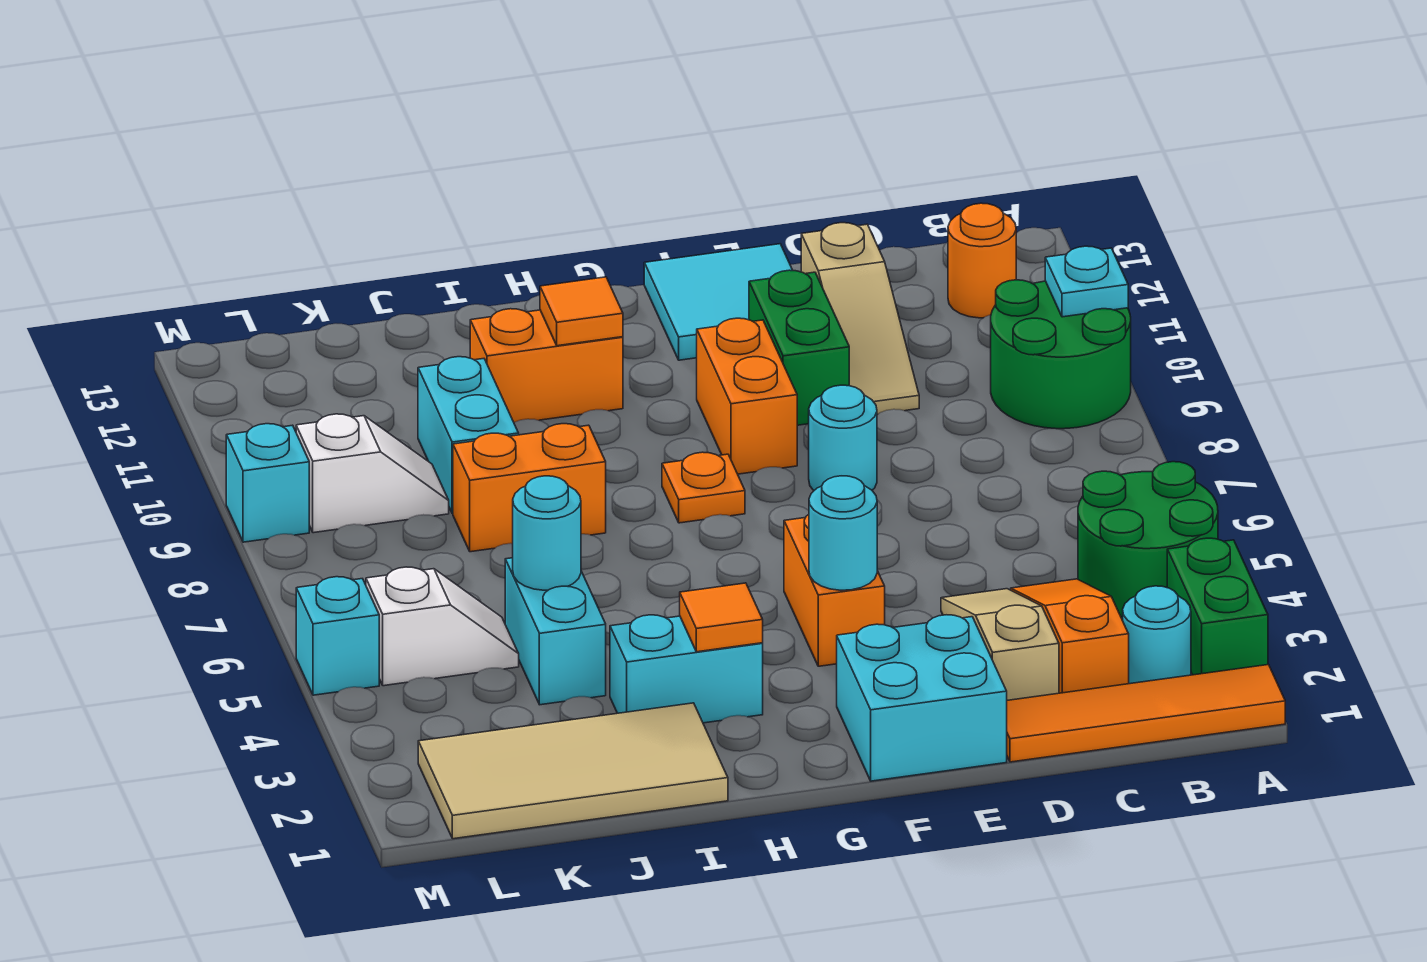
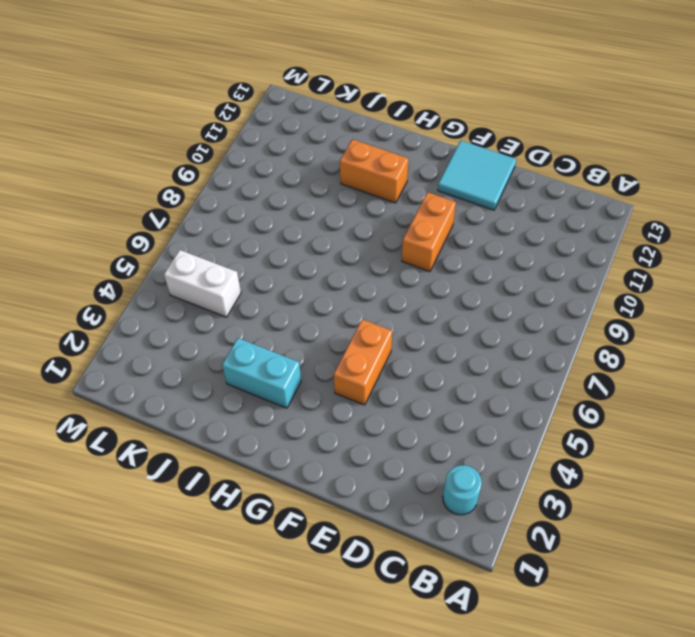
white 1x2 brick [164,250,241,317] -> white 1x2 slope [366,567,519,686]
none -> orange 1x4 tile [1007,665,1285,762]
none -> green 1x2 brick [1167,538,1268,675]
none -> green 2x2 round brick [1078,462,1218,617]
none -> green 2x2 round brick [991,280,1131,429]

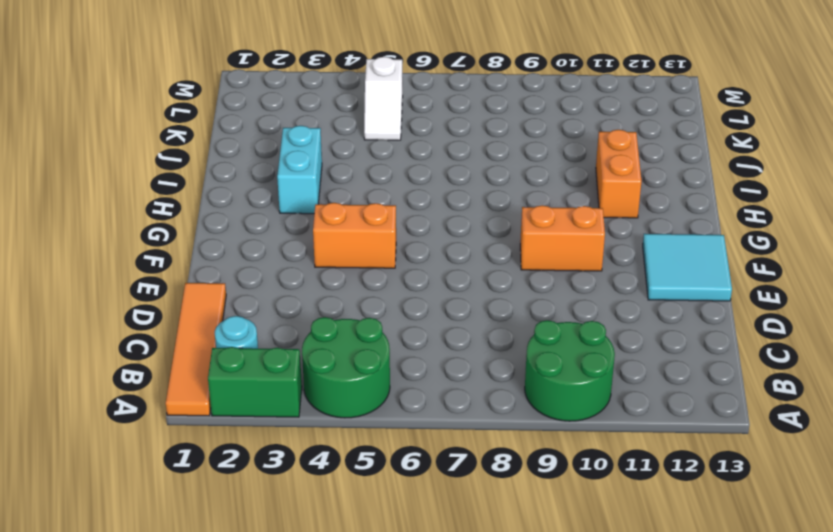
none -> orange 1x1 round brick [948,203,1016,318]
none -> orange 1x3 slope [1011,579,1129,693]
none -> tan 1x3 slope [941,589,1059,700]
none -> tan 1x3 slope [801,223,919,414]

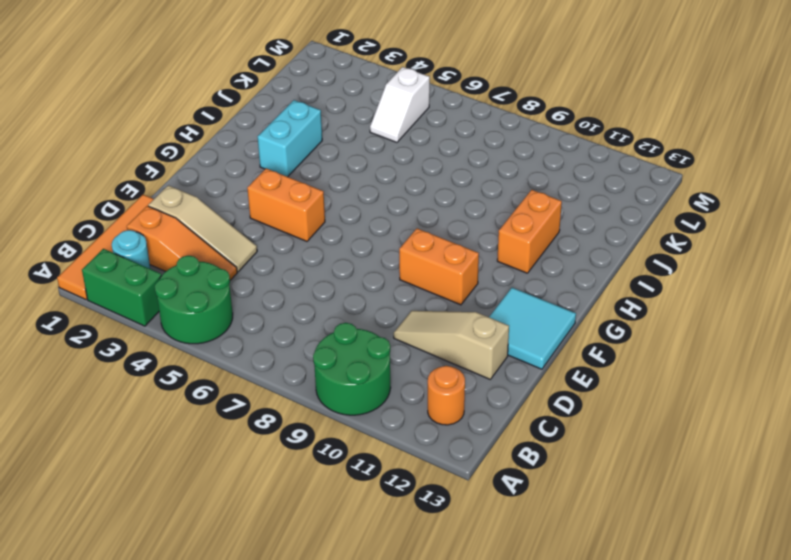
none -> cyan 2x2 brick [837,615,1007,781]
none -> cyan 1x1 round brick [809,385,877,490]
none -> green 1x2 brick [749,270,849,425]
none -> orange 1x1 plate [662,452,745,523]

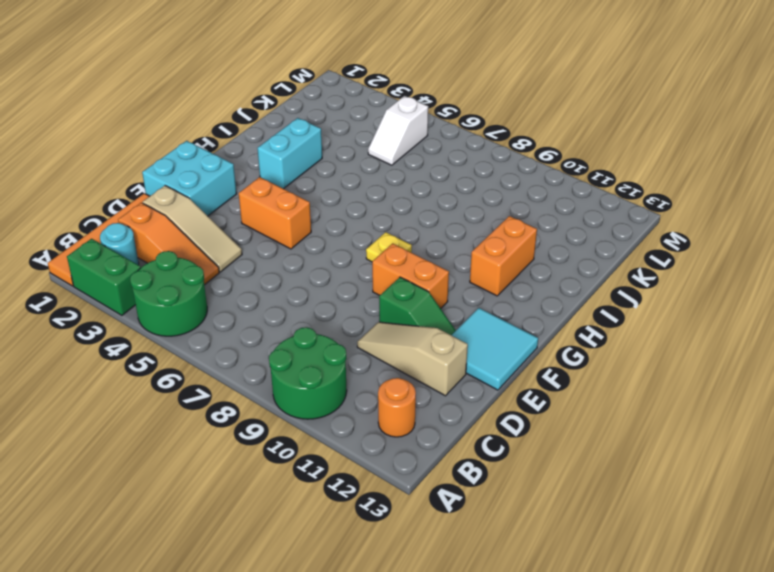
green 1x2 slope [379,277,456,335] -> green 1x2 brick [749,270,849,425]
yellow 1x1 plate [366,232,412,262] -> orange 1x1 plate [662,452,745,523]
none -> cyan 1x1 round brick [809,385,877,490]
none -> tan 2x4 tile [418,703,728,839]
none -> orange 1x2 brick [453,424,606,552]
none -> cyan 1x2 brick [505,558,606,705]

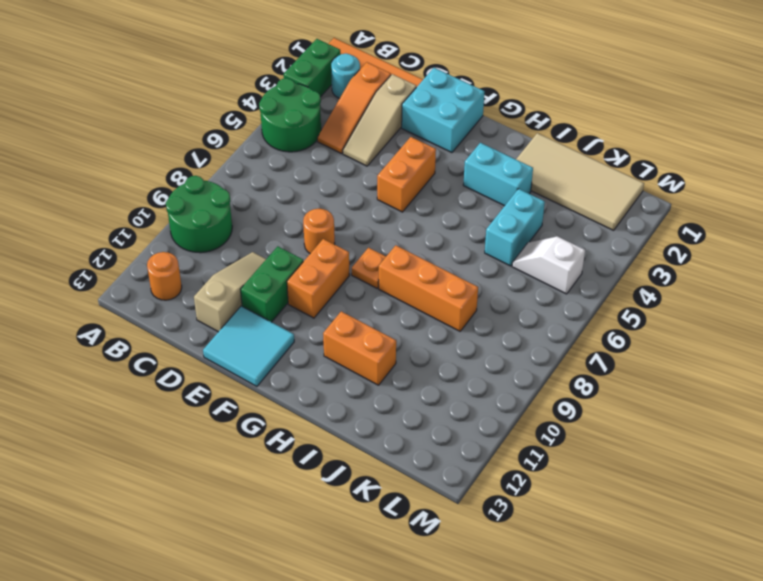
orange 1x1 round brick [303,209,335,253] -> cyan 1x1 round brick [809,385,877,490]
orange 1x3 brick [379,245,478,331] -> orange 1x2 brick [453,424,606,552]
none -> cyan 1x2 brick [418,357,519,513]
none -> white 1x2 slope [296,414,449,533]
none -> cyan 1x1 brick [296,577,379,695]
none -> cyan 1x1 brick [226,424,309,542]

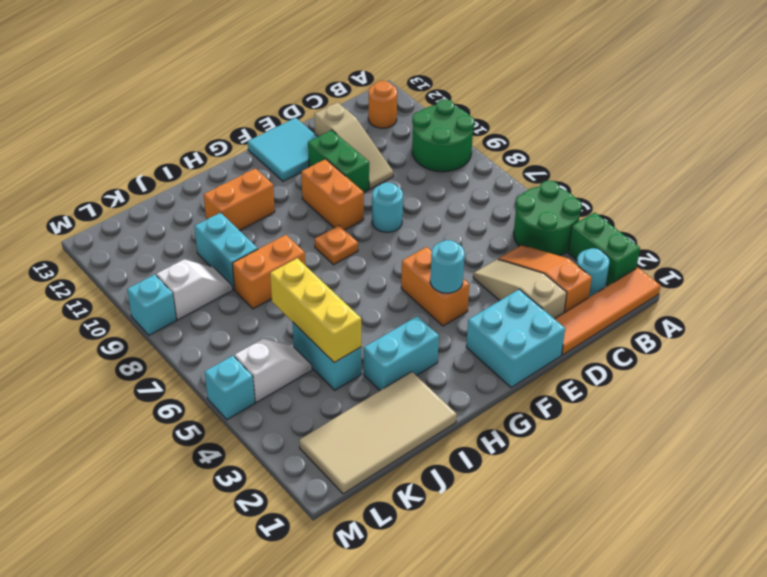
yellow 1x3 brick [270,258,361,363] -> cyan 1x1 round brick [513,476,581,590]
none -> cyan 1x1 plate [1045,246,1128,317]
none -> orange 1x1 tile [680,583,763,652]
none -> orange 1x1 tile [540,277,623,346]

